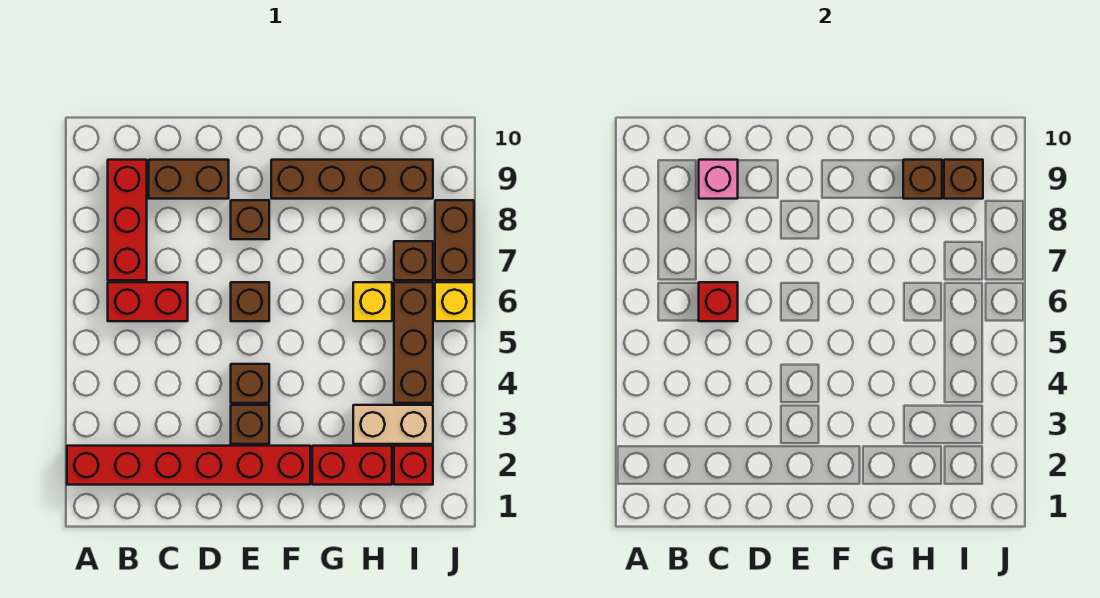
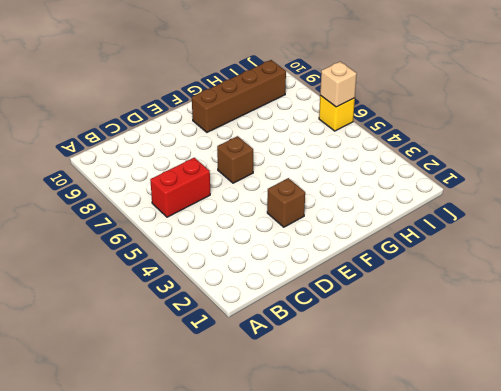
tan 1x1 brick [320,62,357,107] -> none
none -> red 1x6 brick [67,446,310,485]
none -> red 1x3 brick [108,160,147,280]
none -> brown 1x2 brick [149,160,229,199]

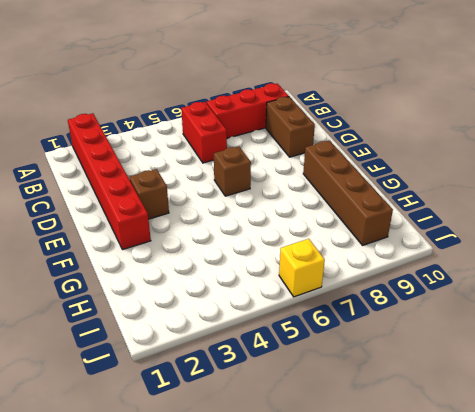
none -> brown 1x1 brick [231,364,269,403]
none -> brown 1x1 brick [231,200,269,239]
none -> red 1x2 brick [312,446,392,485]

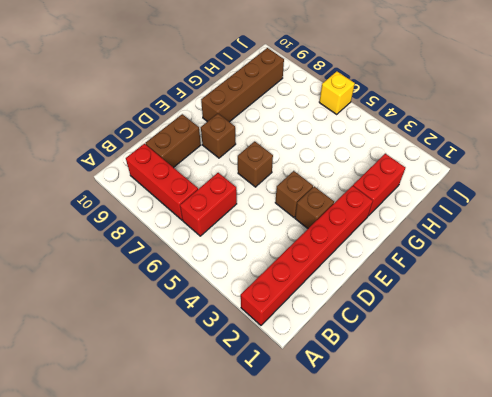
none -> tan 1x2 brick [353,405,433,444]
none -> yellow 1x1 brick [353,282,392,321]
none -> red 1x1 brick [394,446,433,485]

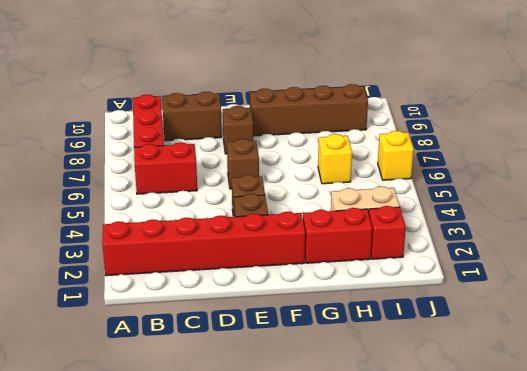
none -> brown 1x3 brick [394,282,433,403]
none -> brown 1x1 brick [394,241,433,280]
none -> brown 1x2 brick [435,200,474,280]

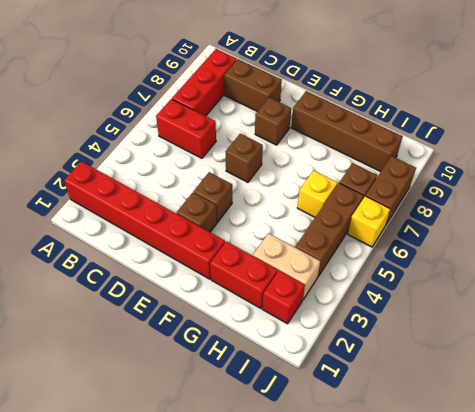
none -> red 1x1 brick [699,282,738,321]
none -> pink 1x1 brick [699,160,738,199]
none -> brown 1x1 brick [903,160,942,199]

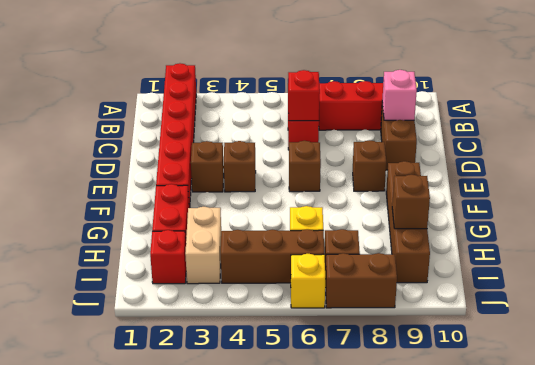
none -> brown 1x1 brick [944,160,983,199]

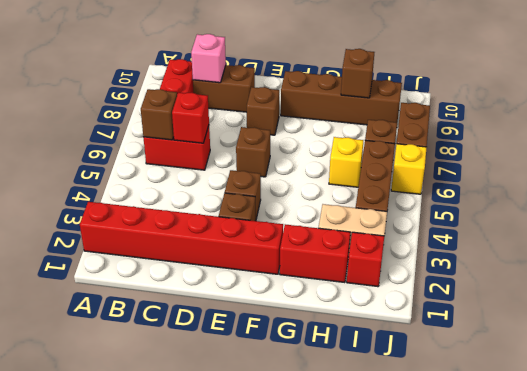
brown 1x1 brick [141,89,177,140] -> brown 1x1 brick moved to [944,160,983,199]

